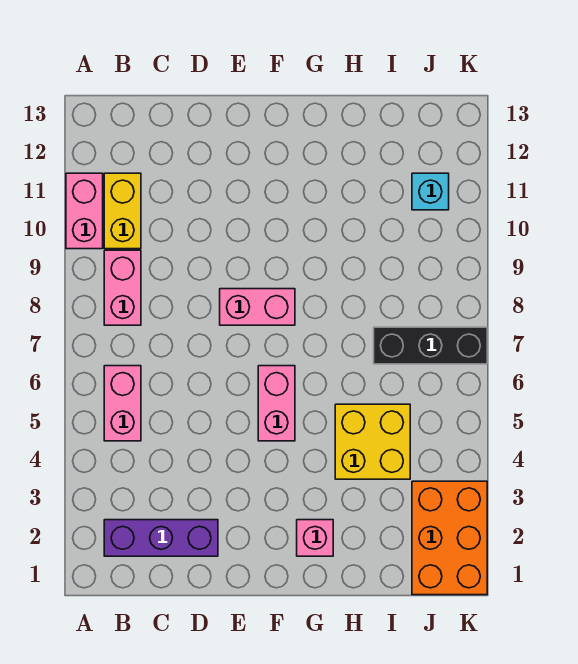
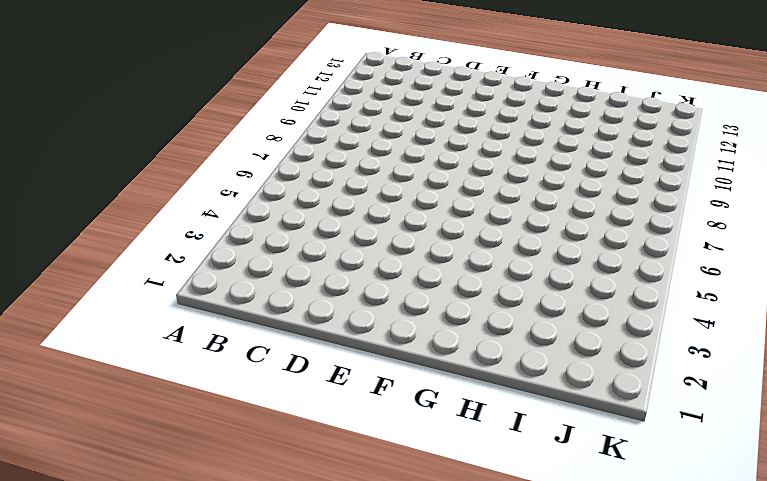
none -> pink 1x2 brick [66,173,103,249]
none -> purple 1x3 brick [104,520,218,556]
none -> pink 1x2 brick [104,366,141,441]

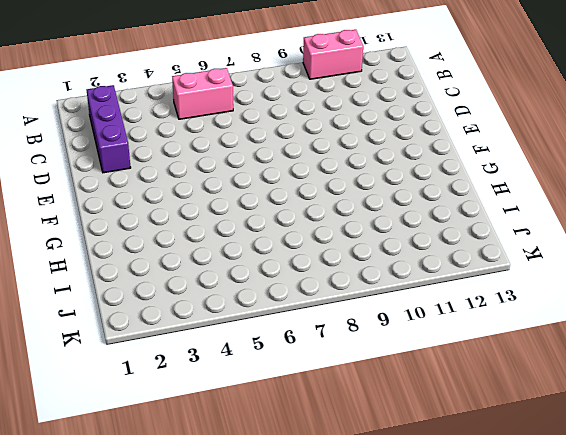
none -> pink 1x2 brick [104,250,141,325]
none -> yellow 1x2 brick [104,173,141,249]
none -> pink 1x2 brick [220,289,295,325]

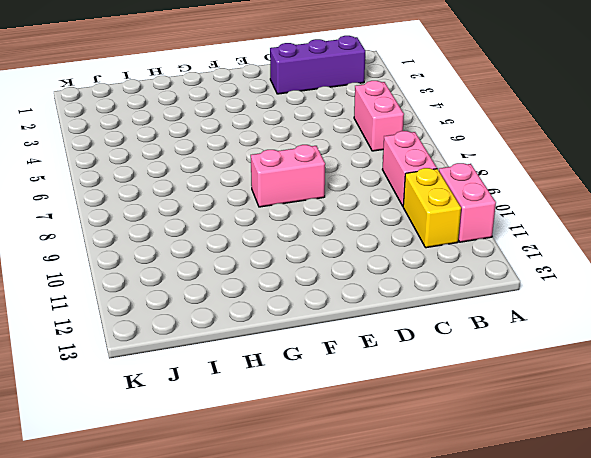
none -> pink 1x2 brick [258,366,295,441]
none -> pink 1x1 brick [297,520,333,556]
none -> yellow 2x2 brick [335,404,410,479]

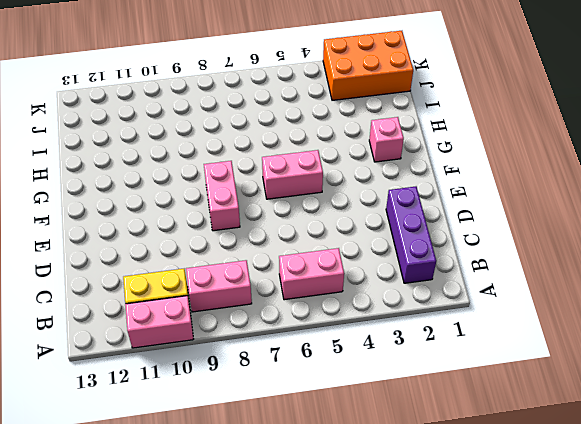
none -> yellow 2x2 brick [335,404,410,479]
none -> black 1x3 brick [374,327,487,364]
none -> cyan 1x1 brick [412,173,449,210]

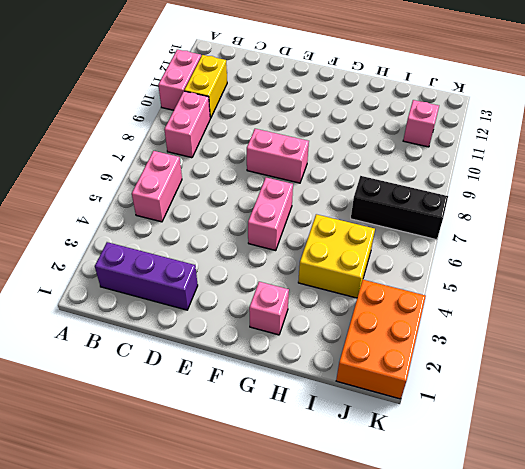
pink 1x1 brick [403,100,439,147] -> cyan 1x1 brick [412,173,449,210]

